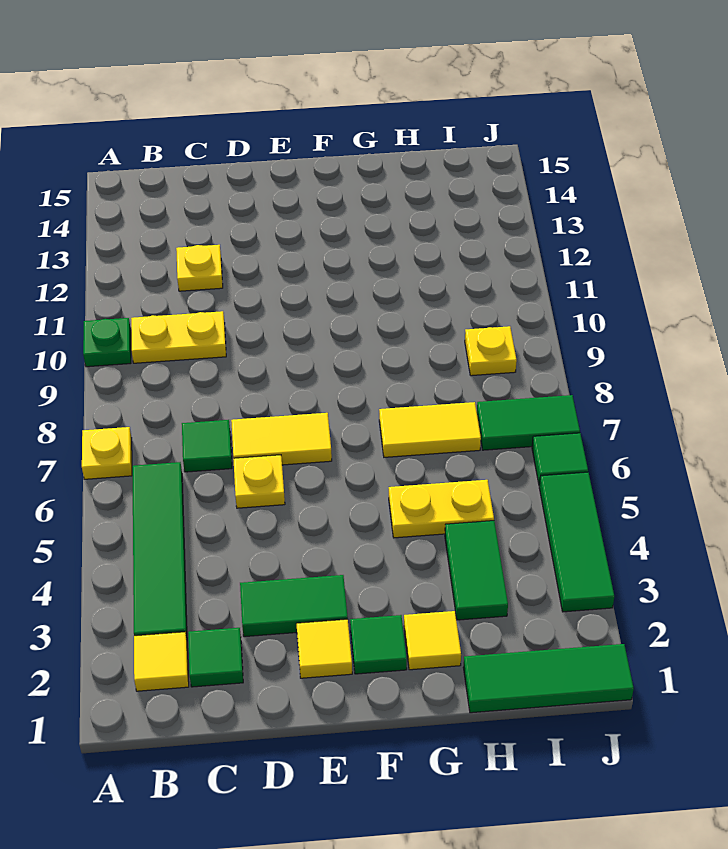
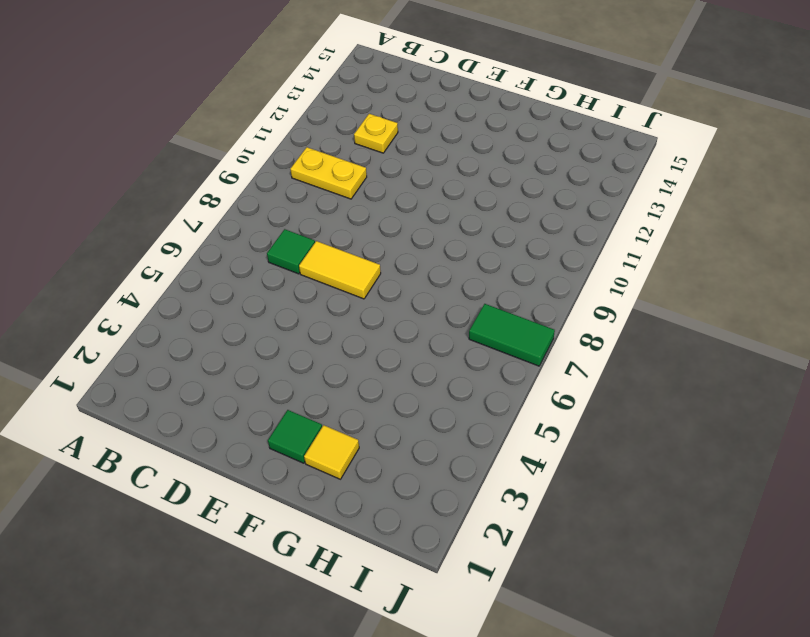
none -> yellow 1x1 plate [82,427,132,479]
none -> green 1x1 plate [83,318,131,367]
none -> yellow 1x1 tile [134,632,189,691]

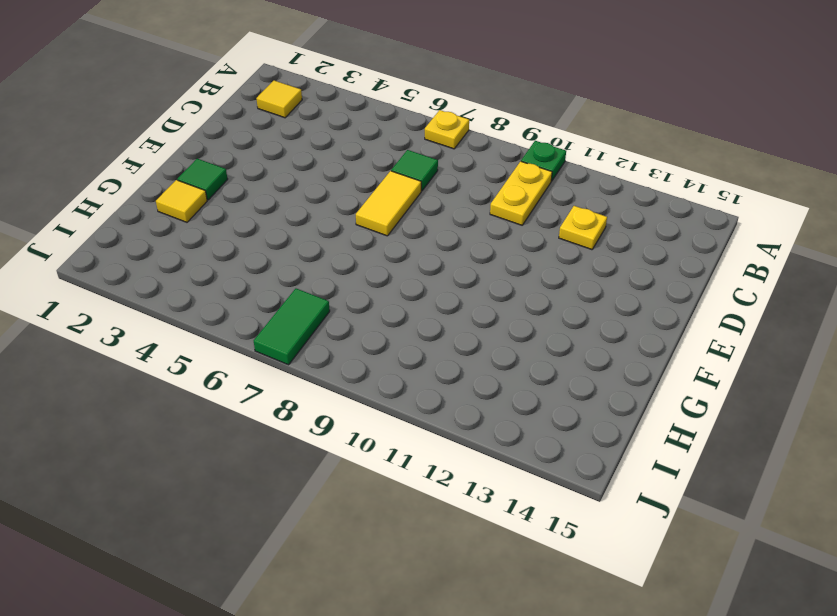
none -> green 1x4 tile [132,462,187,637]
none -> green 1x1 tile [188,628,243,687]
none -> green 1x2 tile [240,575,348,637]

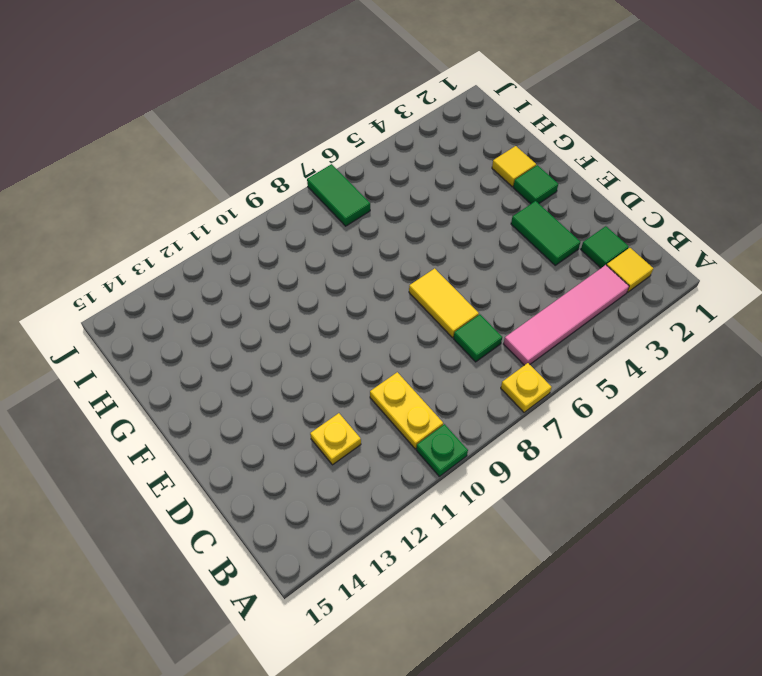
pink 1x4 tile [504,265,629,365] -> green 1x4 tile [132,462,187,637]
none -> yellow 1x1 plate [233,455,285,508]
none -> yellow 1x1 tile [297,619,352,678]
none -> yellow 1x2 plate [389,480,494,538]

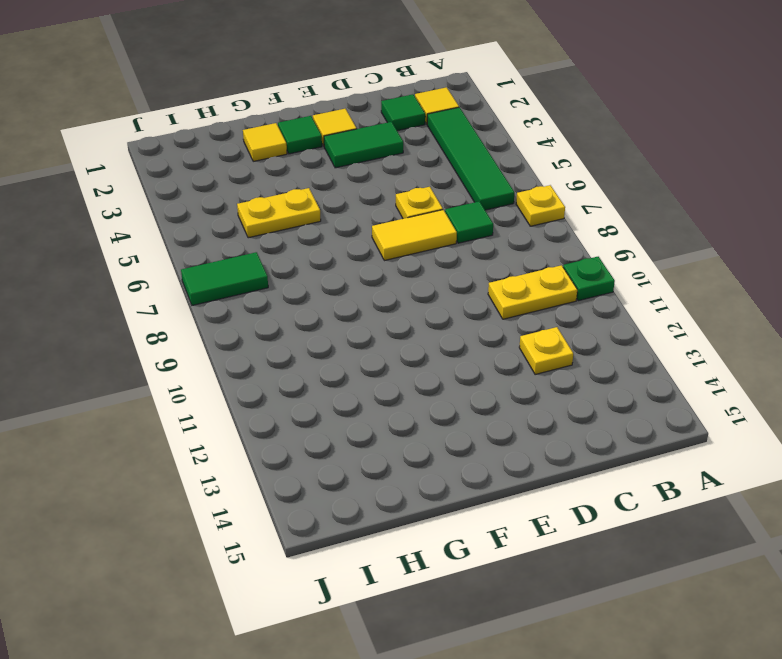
none -> yellow 1x2 tile [379,402,481,457]
none -> green 1x3 tile [463,644,634,713]
none -> green 1x2 tile [445,521,508,620]

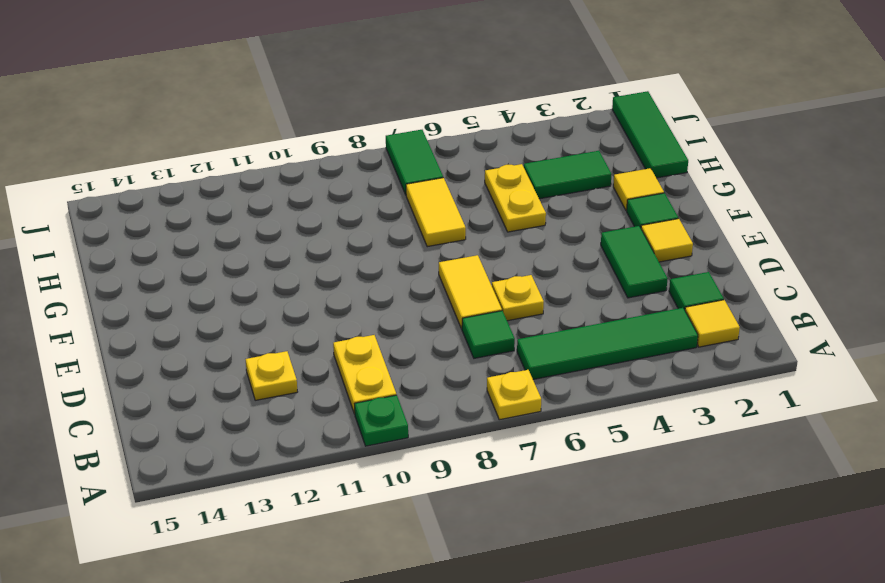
none -> yellow 1x1 plate [465,326,517,376]
none -> green 1x3 tile [539,472,614,612]
none -> green 1x1 tile [532,433,588,486]

